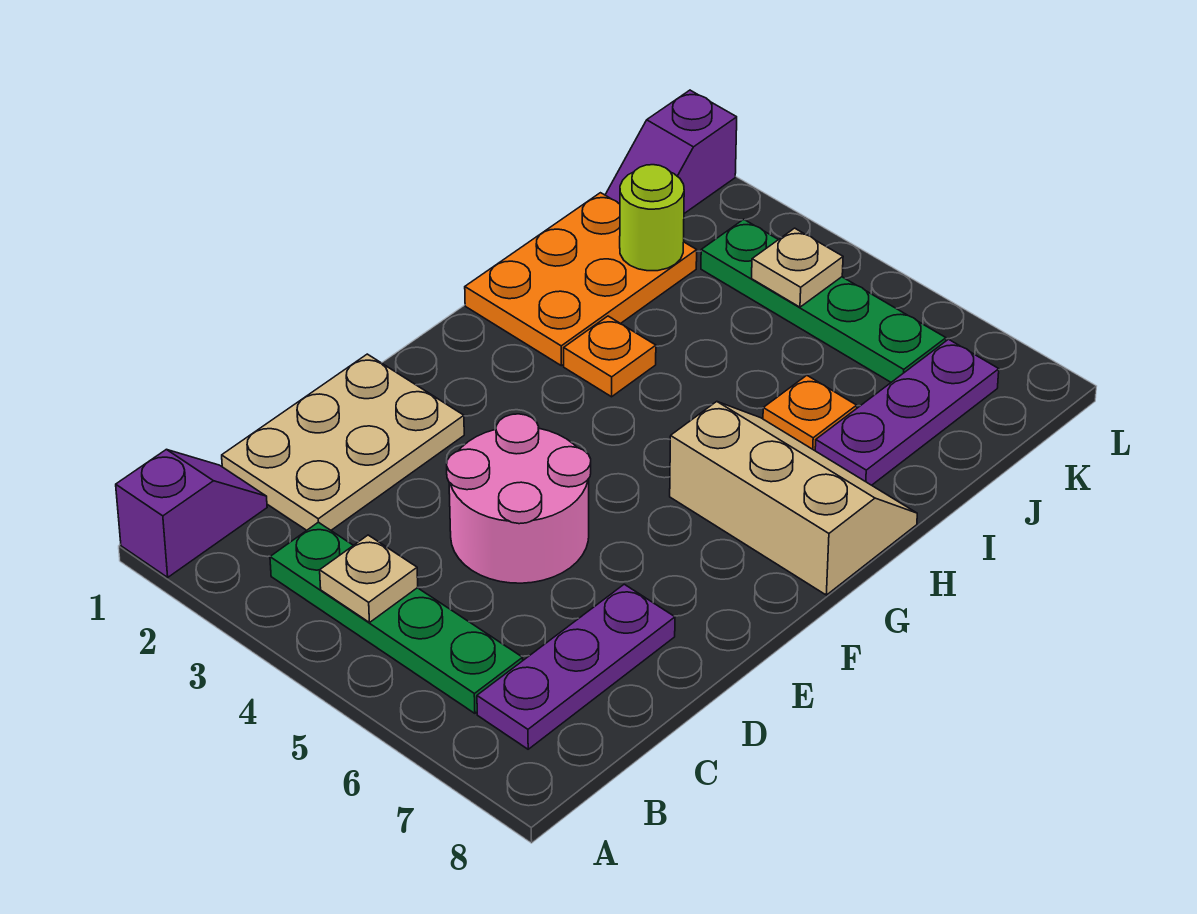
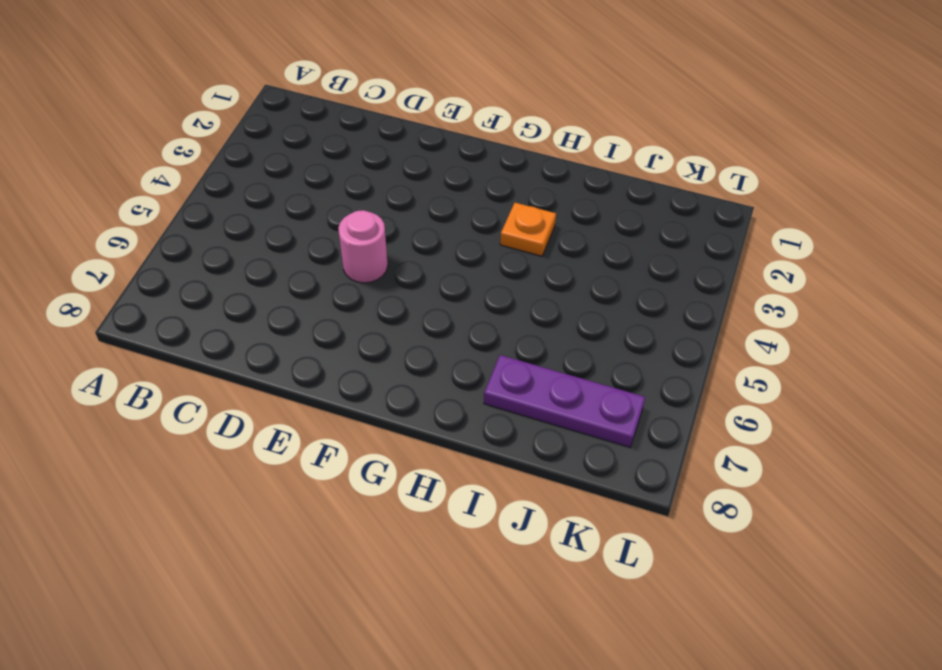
pink 1x1 round brick [338,210,388,283] -> pink 2x2 round brick [447,414,591,583]
none -> purple 1x2 slope [116,449,267,577]
none -> green 1x4 plate [270,522,523,713]
none -> purple 1x3 plate [477,584,675,749]

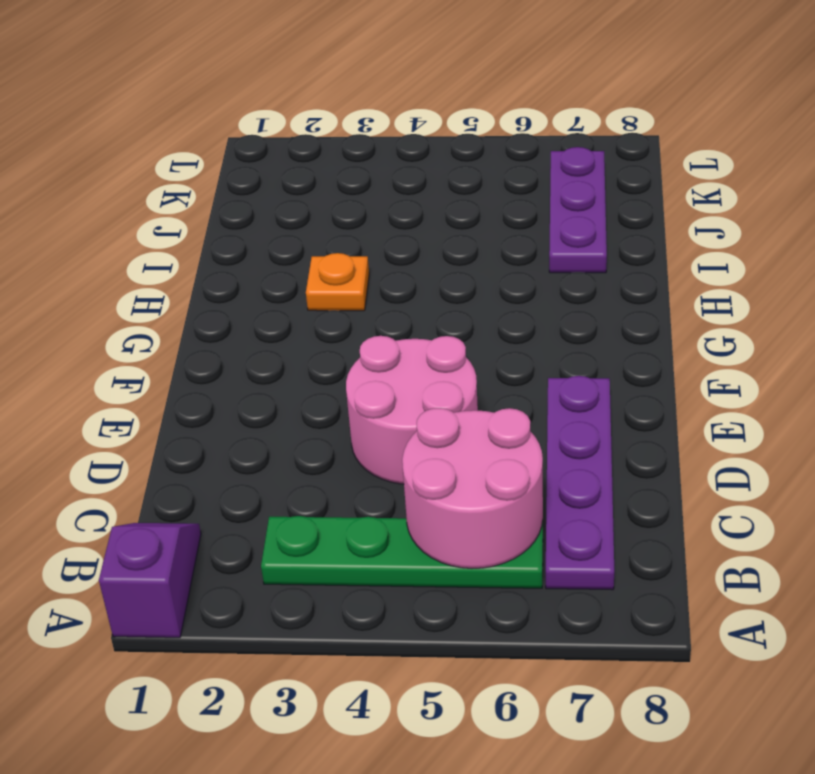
pink 2x2 round brick [402,408,543,568] -> none
purple 1x4 plate [546,376,614,590] -> purple 1x3 plate [477,584,675,749]
none -> tan 2x3 plate [222,354,464,530]
none -> tan 2x3 slope [670,402,917,595]
none -> orange 2x3 plate [465,193,697,366]

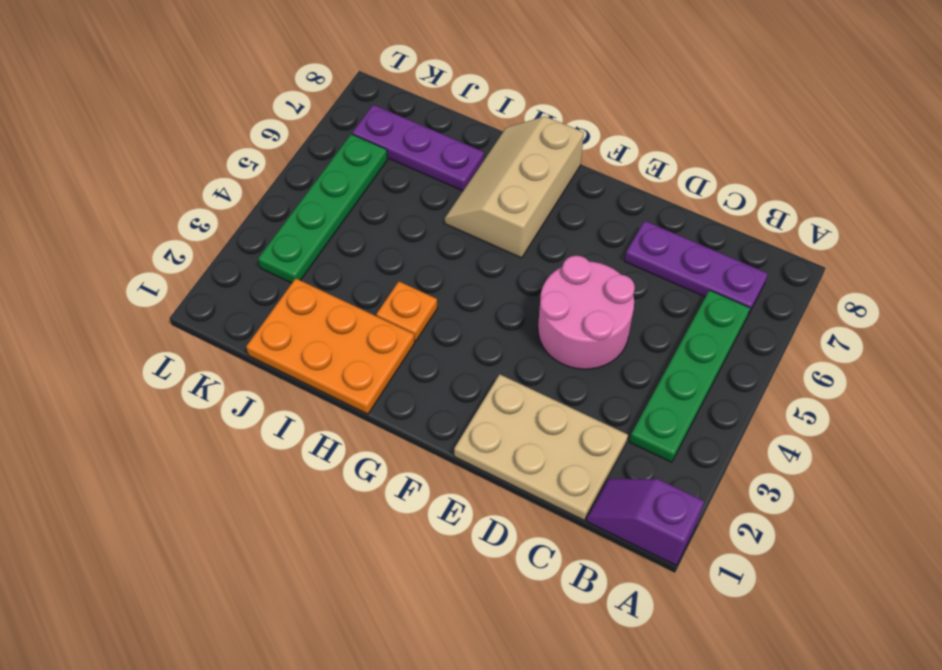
none -> orange 1x1 plate [763,375,857,451]
none -> purple 1x2 slope [605,90,737,213]
none -> tan 1x1 plate [320,535,418,623]

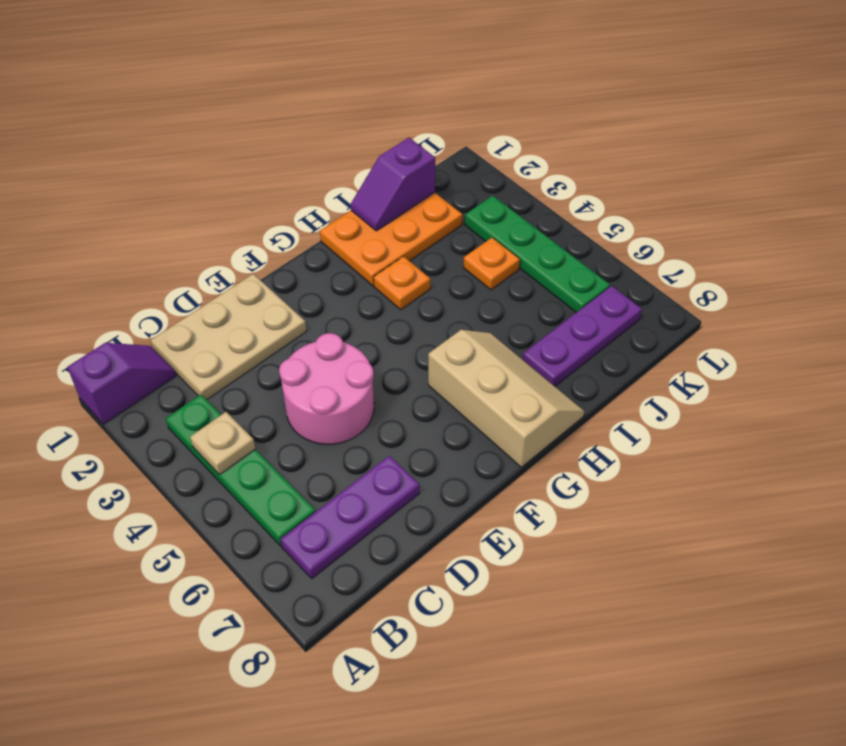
purple 1x2 slope [351,138,435,231] -> purple 1x2 slope moved to [605,90,737,213]
orange 1x1 plate [463,238,520,290] -> orange 1x1 plate moved to [763,375,857,451]
none -> lime 1x1 round brick [620,165,684,271]
none -> tan 1x1 plate [752,228,843,307]

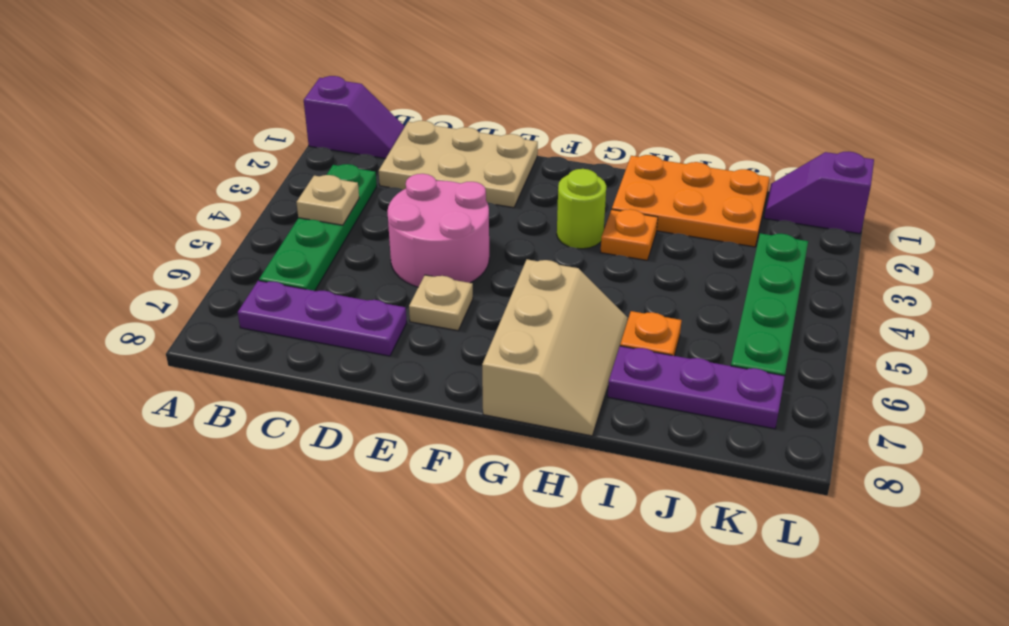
tan 1x1 plate [409,275,473,331] -> tan 1x1 plate moved to [752,228,843,307]
lime 1x1 round brick [557,169,606,249] -> lime 1x1 round brick moved to [620,165,684,271]

